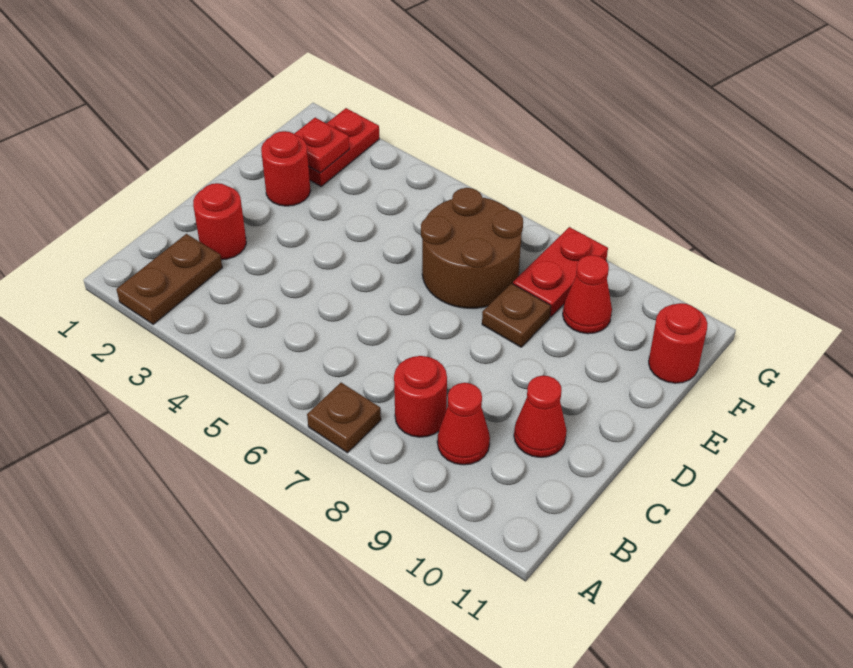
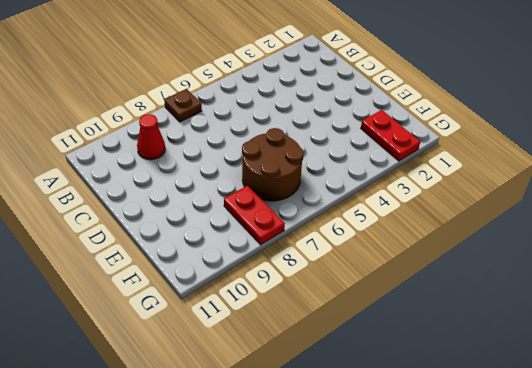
none -> brown 1x2 plate [116,234,222,324]
none -> red 1x1 round brick [394,356,447,437]
none -> red 1x1 round brick [193,183,246,260]

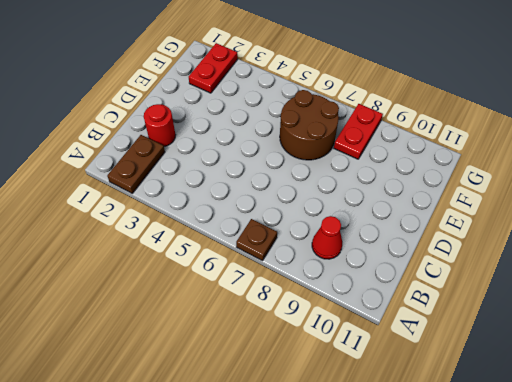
none -> red 1x1 round brick [394,356,447,437]
none -> red 1x1 cone [514,376,567,457]
none -> red 1x1 round brick [261,131,310,206]

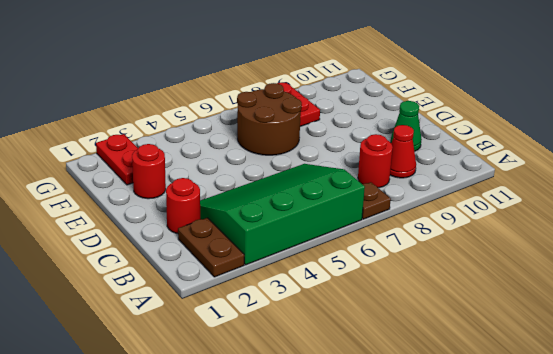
green 3x4 slope [200,164,365,265] -> none
green 1x1 cone [391,101,422,151] -> red 1x1 cone [514,376,567,457]
none -> brown 1x1 plate [482,283,551,347]
none -> red 1x1 cone [563,255,612,334]
none -> red 1x1 round brick [649,303,708,383]

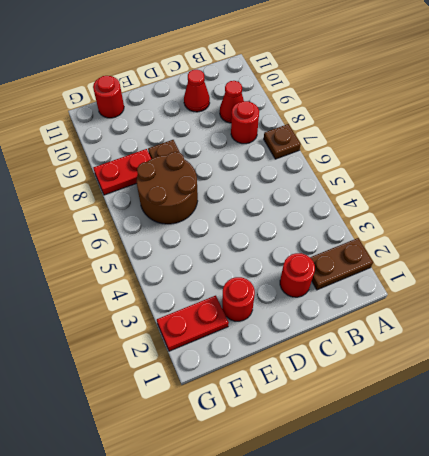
none -> red 1x1 cone [563,255,612,334]
none -> red 1x1 plate [294,118,349,173]

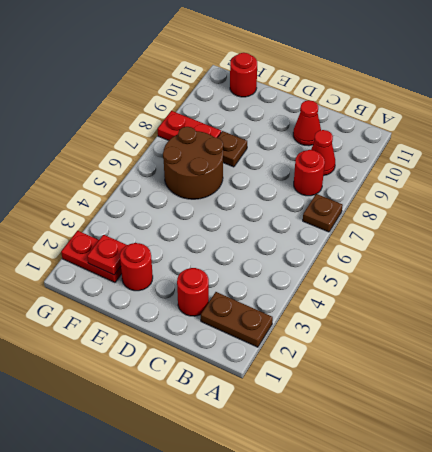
none -> red 1x1 cone [563,255,612,334]

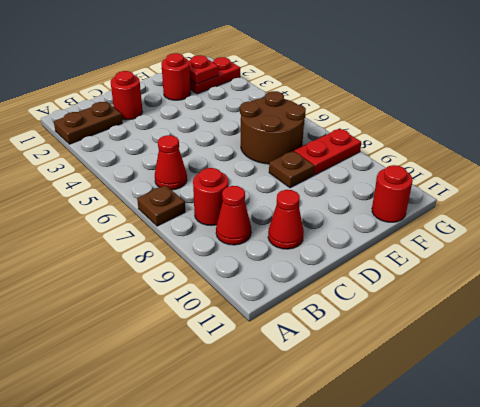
red 1x1 cone [155,135,187,190] -> red 1x1 cone moved to [563,255,612,334]

